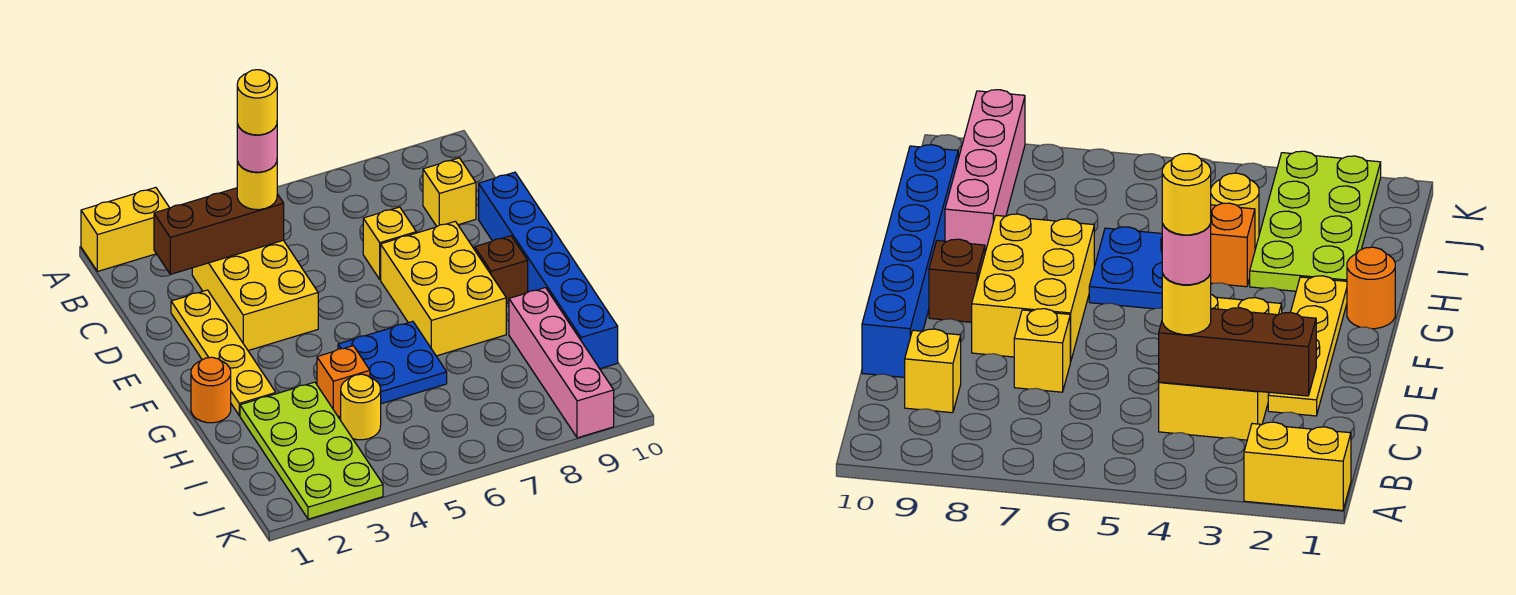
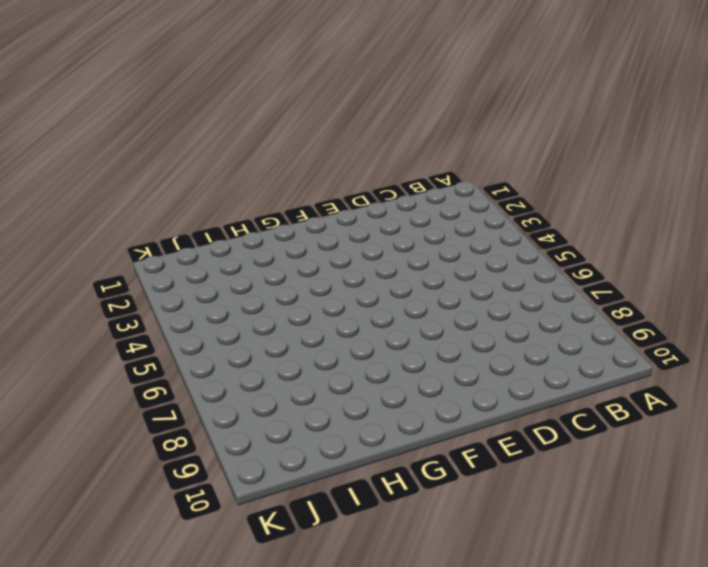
none -> yellow 1x2 brick [81,187,169,271]
none -> yellow 2x3 brick [192,240,318,350]
none -> yellow 1x1 brick [423,158,476,226]

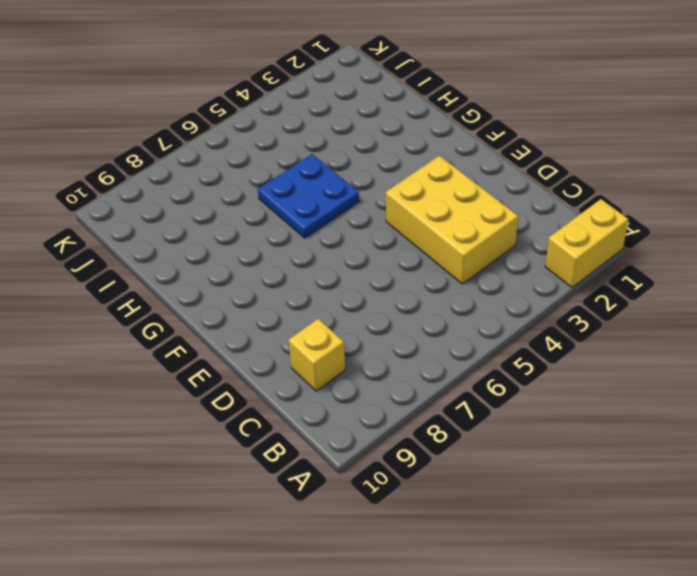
none -> yellow 1x4 plate [171,290,276,415]
none -> yellow 1x1 brick [363,207,416,279]
none -> blue 1x6 brick [479,172,618,369]

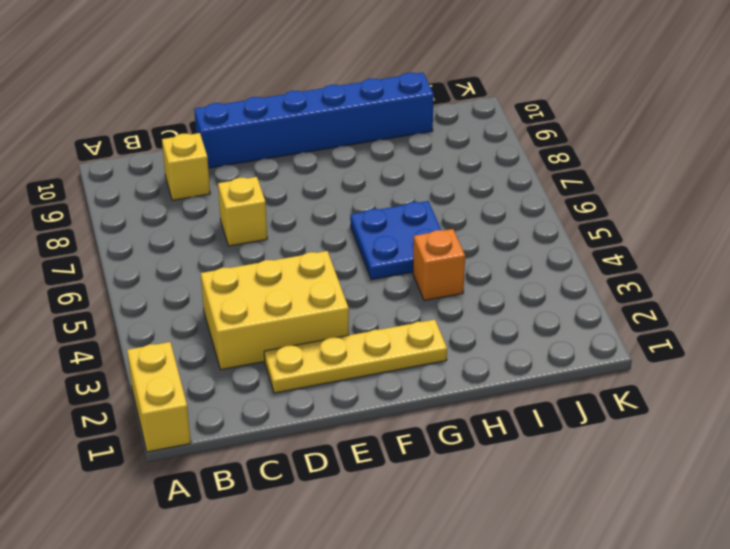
none -> yellow 2x3 brick [381,221,506,356]
none -> brown 1x1 brick [475,236,528,304]
none -> orange 1x1 round brick [191,357,231,423]

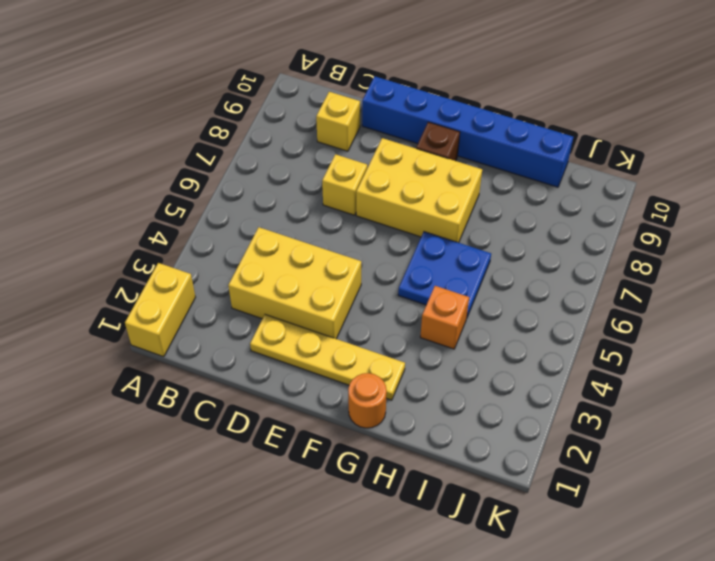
none -> lime 2x4 plate [240,382,383,519]
none -> pink 1x4 brick [509,288,614,438]
none -> yellow 1x1 round brick [341,374,381,440]

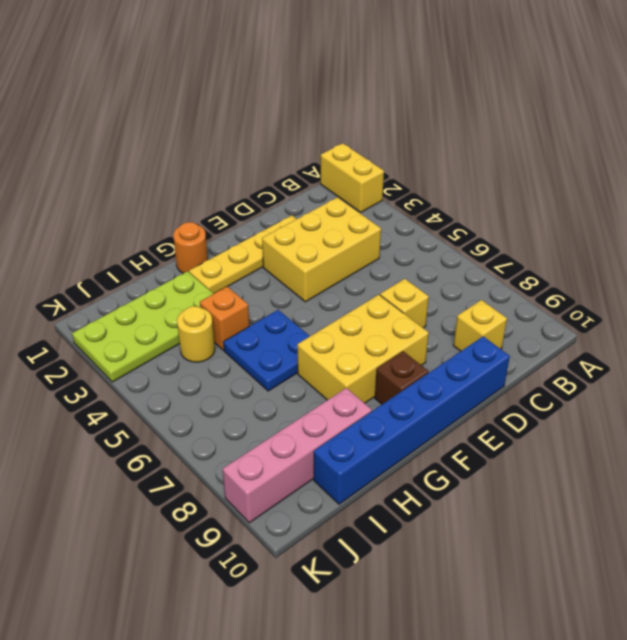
none -> brown 1x3 brick [154,188,284,274]
none -> yellow 1x1 round brick [237,161,277,210]
none -> pink 1x1 round brick [237,124,277,172]

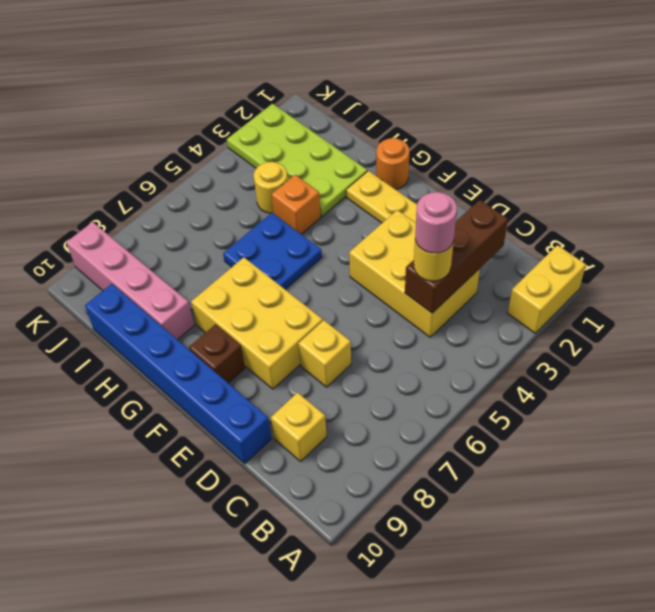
none -> yellow 1x1 round brick [237,70,277,135]

